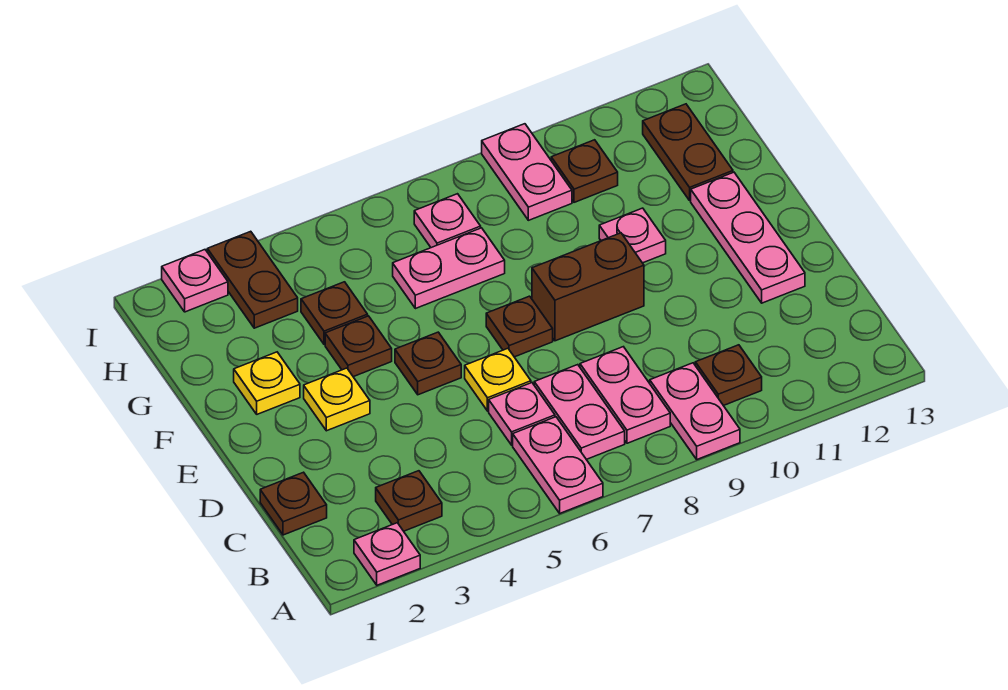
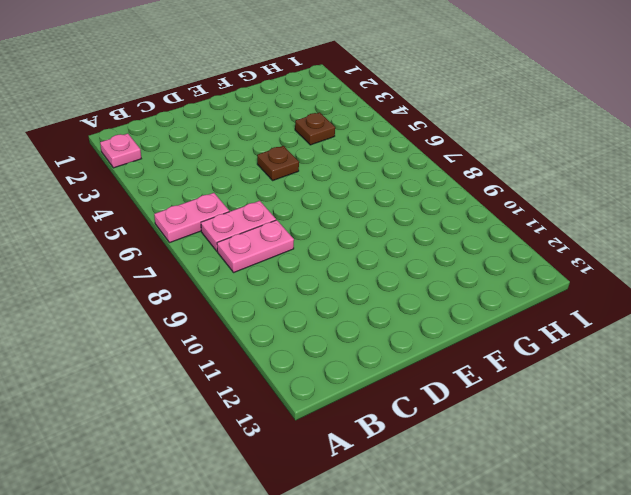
none -> pink 1x2 plate [650,363,740,459]
none -> brown 1x1 plate [376,471,442,531]
none -> brown 1x1 plate [695,345,762,406]

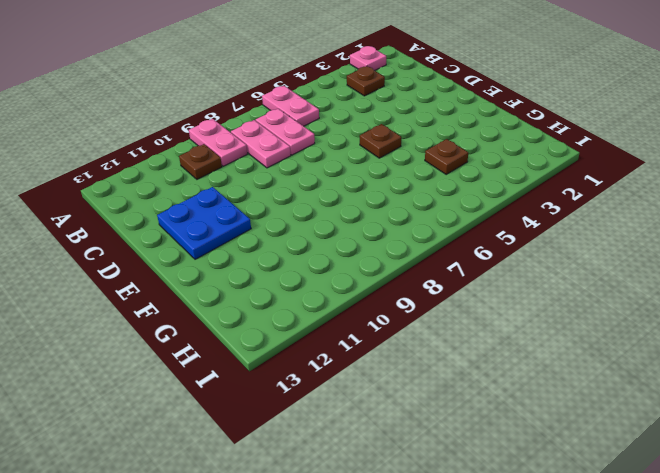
blue 2x2 plate [157,187,251,259] -> pink 1x3 plate [691,172,805,303]
none -> brown 1x1 plate [260,472,327,535]
none -> pink 1x1 plate [489,383,555,445]
none -> yellow 1x1 plate [465,348,531,411]

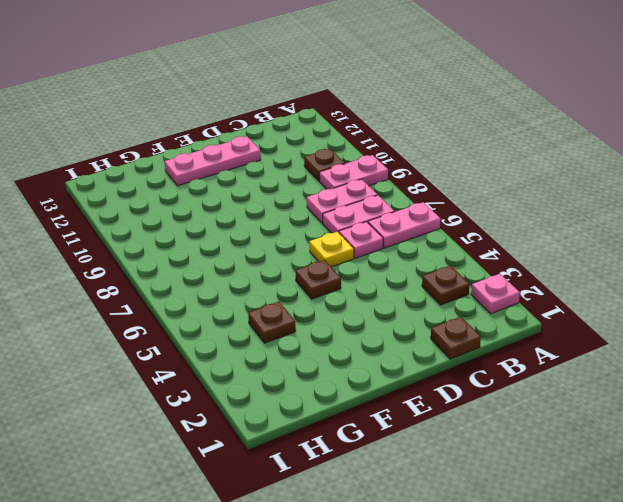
none -> yellow 1x1 plate [304,368,370,431]
none -> brown 1x1 plate [486,296,553,357]
none -> brown 1x2 brick [532,233,644,341]

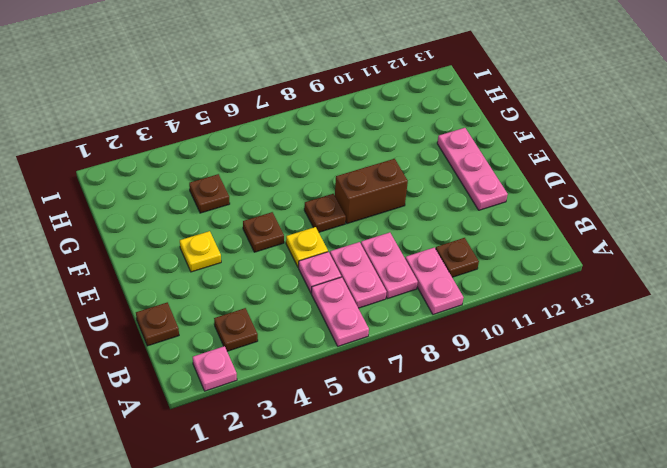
none -> yellow 1x1 plate [234,352,300,414]
none -> brown 1x1 plate [325,316,392,377]
none -> pink 1x1 plate [599,208,666,263]

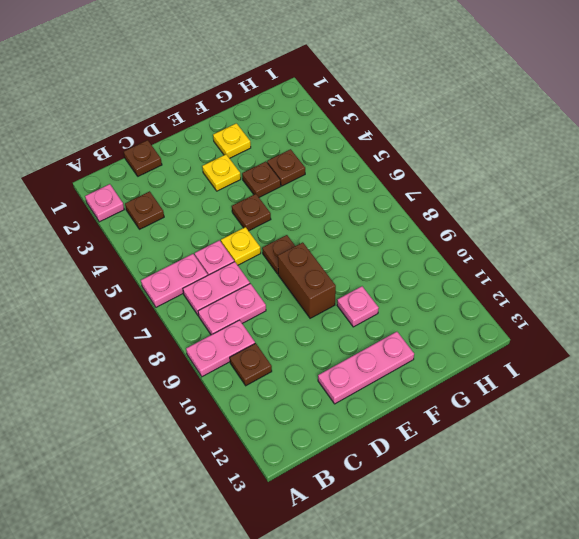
none -> pink 1x2 plate [393,228,505,309]
none -> brown 1x2 plate [643,104,733,201]
none -> brown 1x2 plate [207,231,298,328]

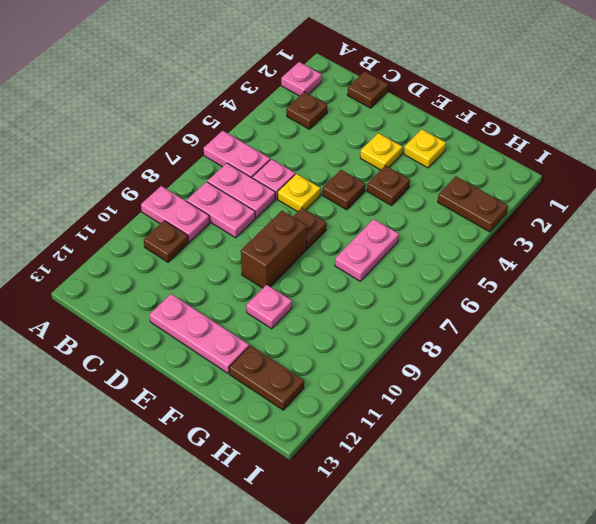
none -> brown 1x1 plate [301,282,368,344]
none -> pink 1x1 plate [414,194,481,248]
none -> pink 1x2 plate [482,124,572,220]

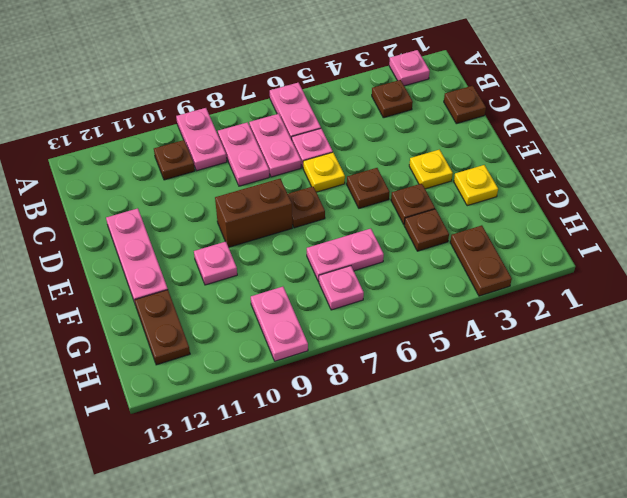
none -> brown 1x1 plate [551,140,618,202]
none -> pink 1x1 plate [162,250,228,312]

